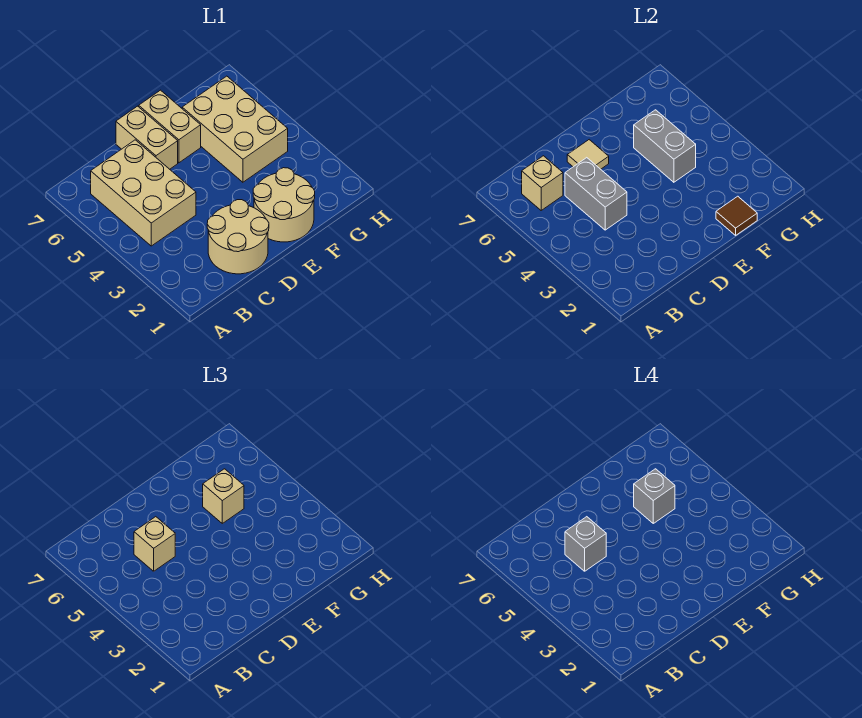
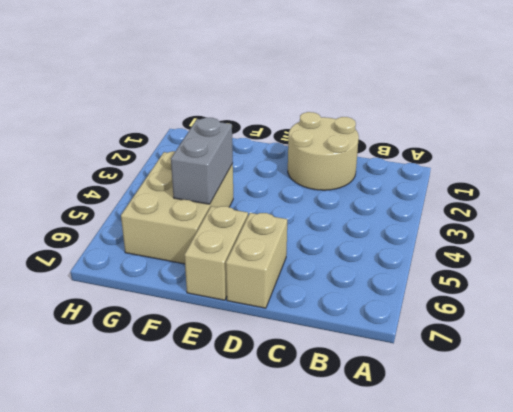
none -> tan 2x3 brick [91,140,196,246]
none -> tan 2x2 round brick [253,168,315,242]
none -> tan 1x1 brick [522,156,563,210]

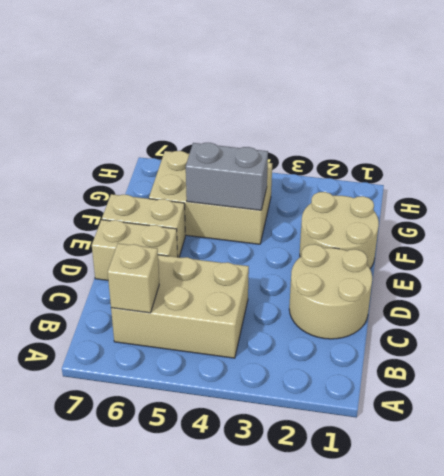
none -> grey 1x2 brick [565,158,627,230]
none -> tan 1x1 tile [567,140,609,169]
none -> brown 1x1 tile [716,196,757,235]

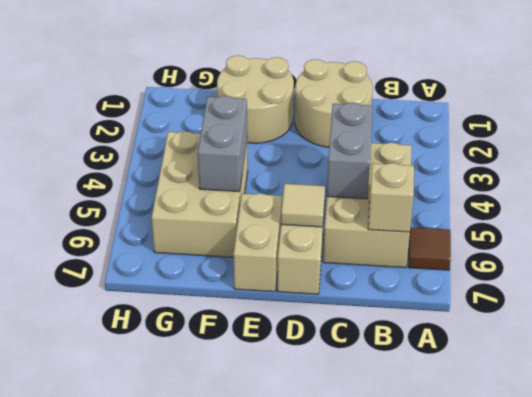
brown 1x1 tile [409,227,451,270] -> brown 1x1 tile moved to [716,196,757,235]
none -> tan 1x1 brick [134,517,175,571]
none -> tan 1x1 brick [203,469,244,523]
none -> grey 1x1 brick [565,517,606,571]

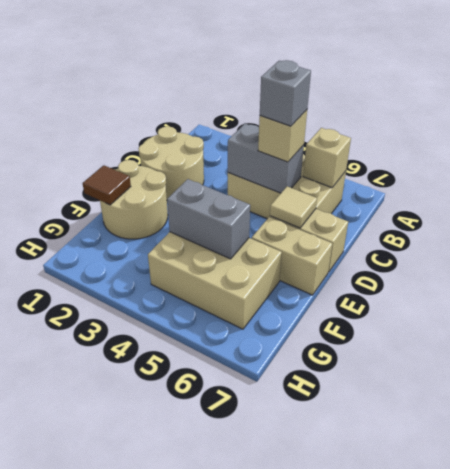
none -> tan 1x1 brick [203,469,244,523]
none -> grey 1x1 brick [634,469,675,523]

